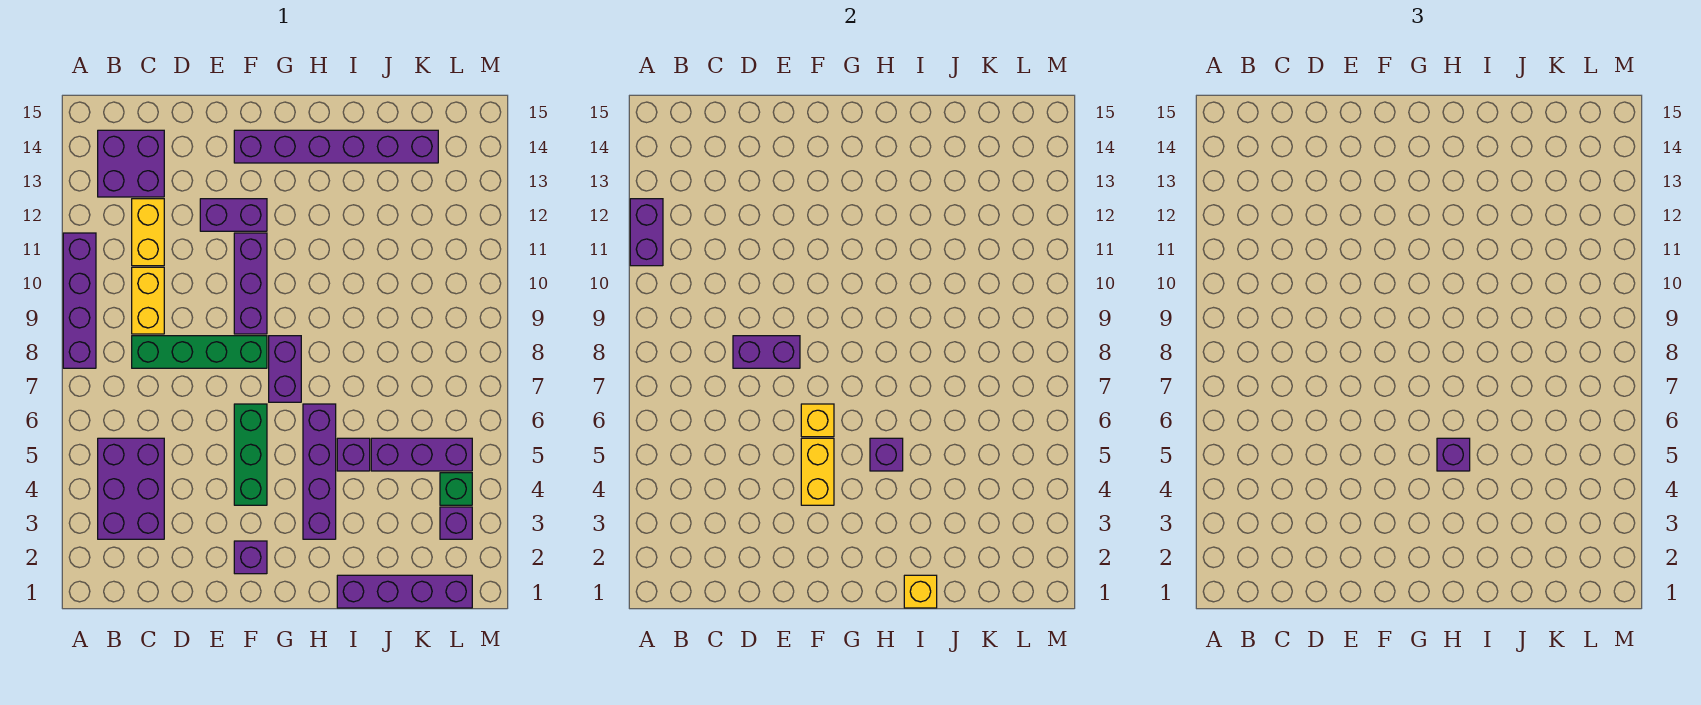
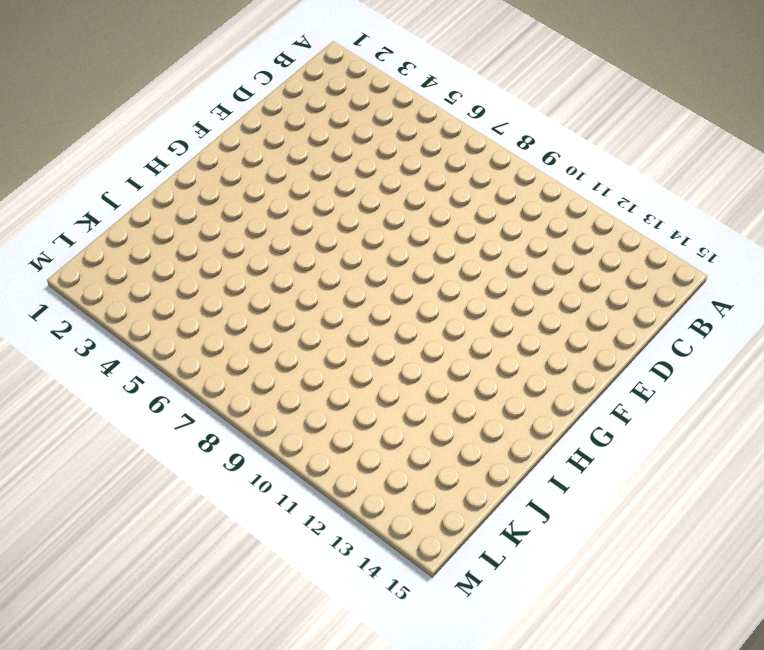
none -> purple 1x4 brick [63,233,96,368]
none -> purple 2x3 brick [98,438,164,539]
none -> purple 2x2 brick [98,130,164,197]

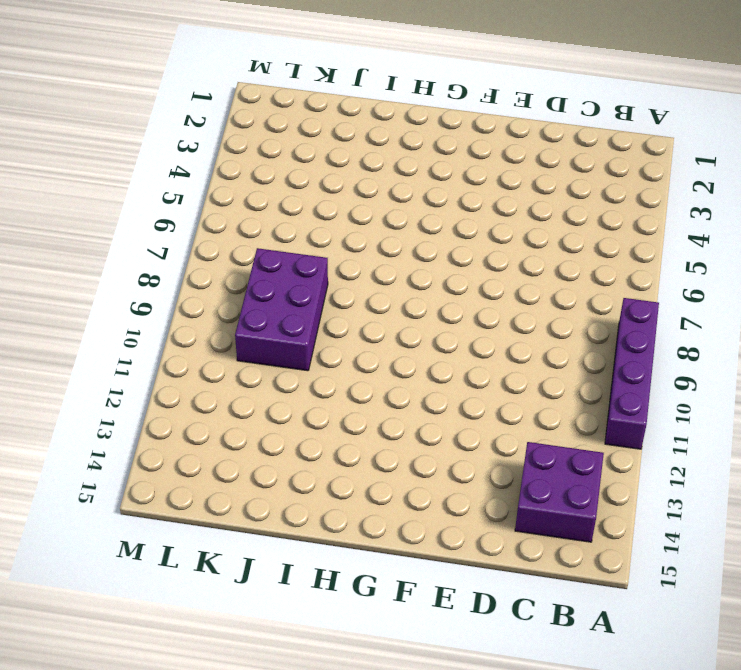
purple 2x3 brick [235,248,328,371] -> purple 2x3 brick moved to [98,438,164,539]
none -> green 1x4 brick [132,336,267,368]
none -> yellow 1x2 brick [132,267,164,334]
none -> yellow 1x2 brick [132,199,164,266]

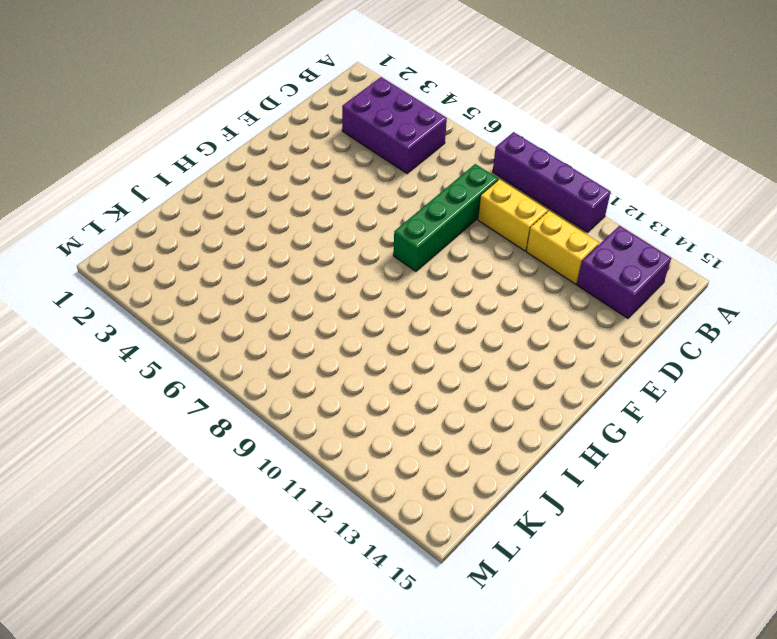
none -> purple 1x2 brick [200,199,267,231]
none -> purple 1x1 brick [234,541,267,574]
none -> green 1x3 brick [234,404,267,505]

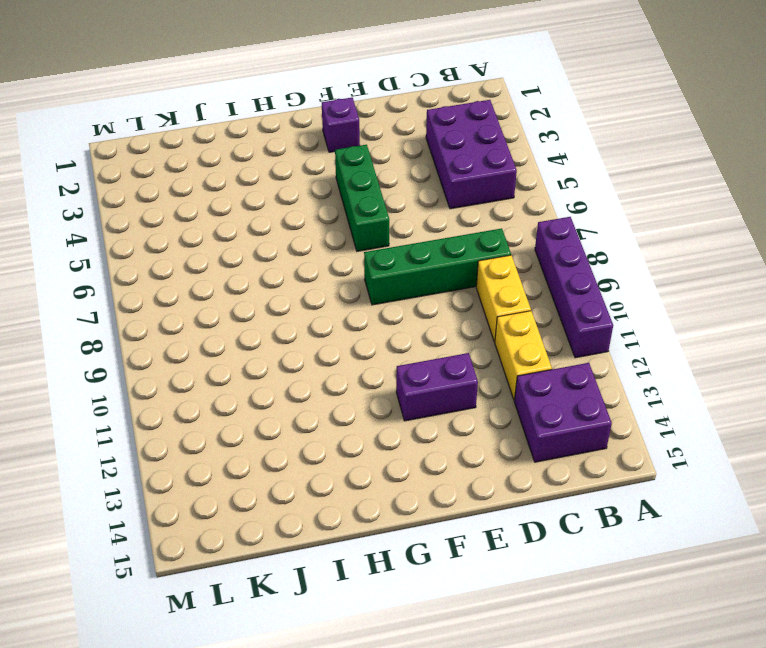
none -> purple 1x3 brick [234,233,267,334]
none -> purple 1x6 brick [234,130,438,163]
none -> purple 1x2 brick [269,336,301,402]

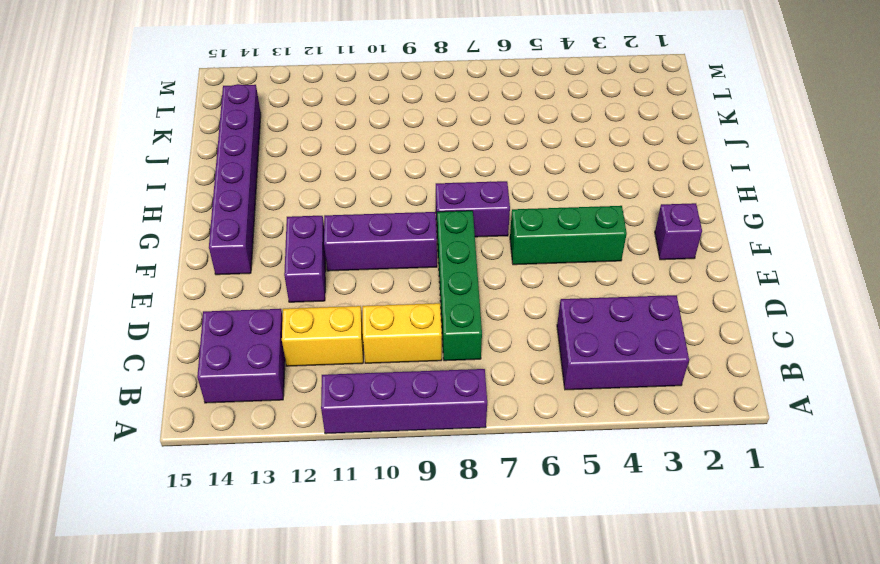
none -> purple 1x4 brick [303,404,336,539]
none -> purple 1x4 brick [337,575,472,608]
none -> purple 1x1 brick [337,438,370,471]

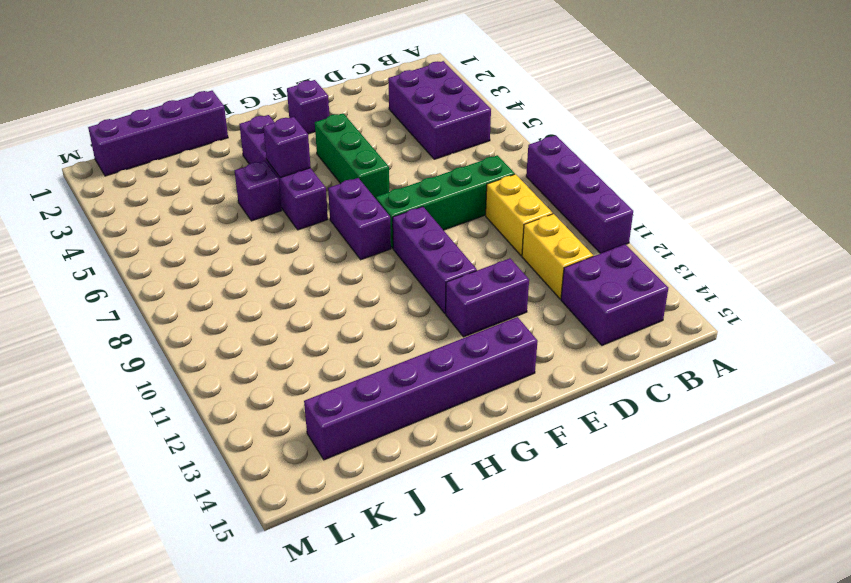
none -> purple 1x3 brick [371,438,472,471]
none -> purple 1x1 brick [440,507,472,539]
none -> green 1x1 brick [440,473,472,505]

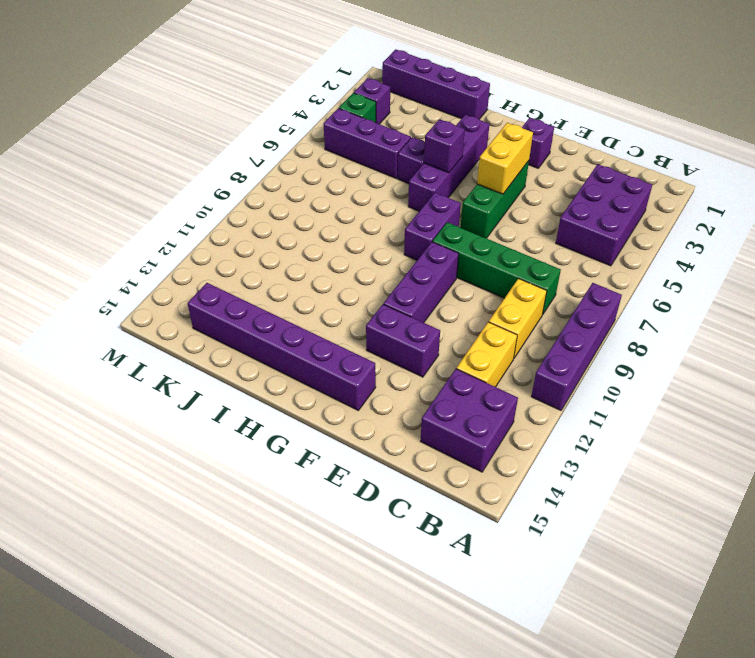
none -> purple 1x2 brick [630,199,663,266]
none -> purple 1x2 brick [733,336,800,368]
none -> yellow 1x1 brick [801,404,834,437]

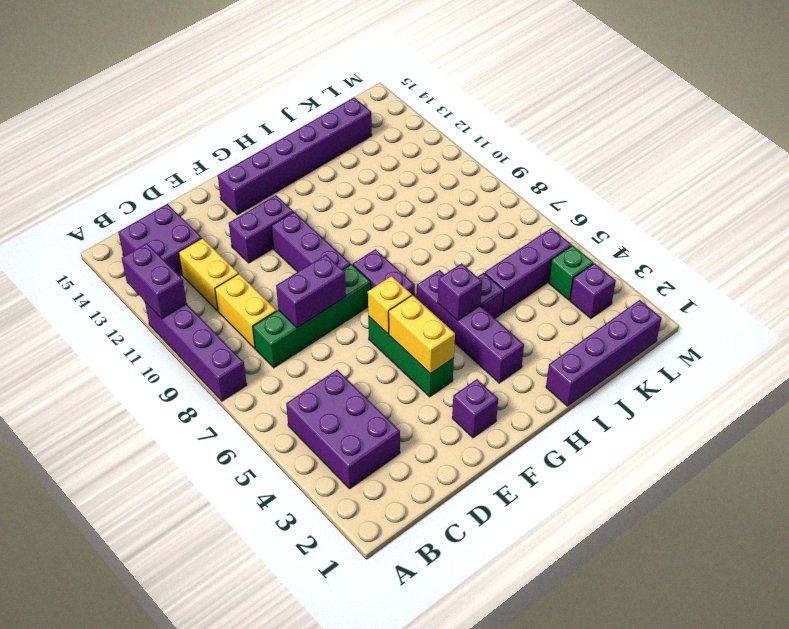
none -> yellow 1x1 brick [904,575,937,608]
none -> purple 1x1 brick [1437,438,1470,471]

